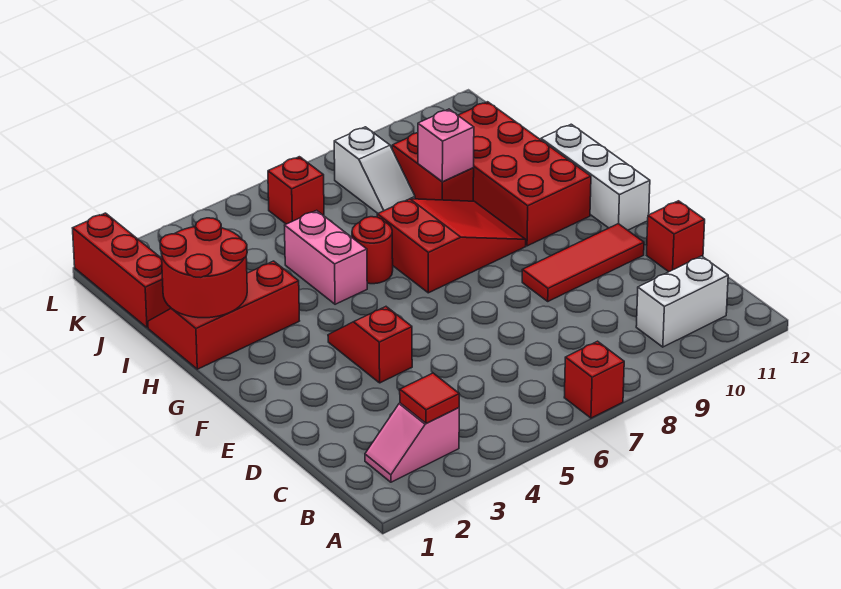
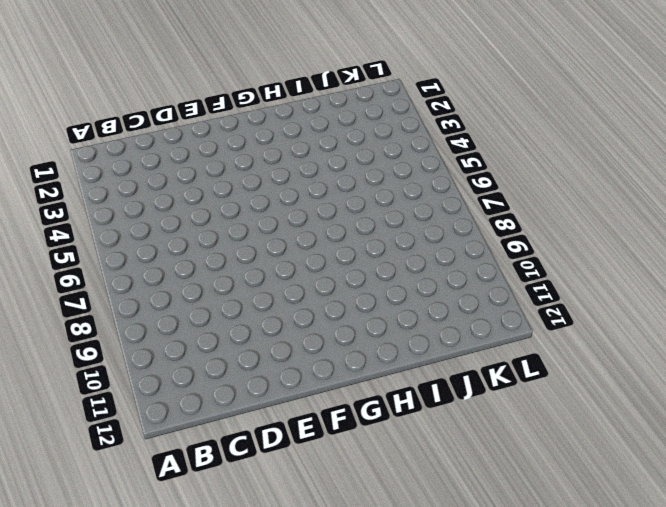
none -> red 1x1 brick [564,341,624,418]
none -> pink 1x2 slope [365,403,459,482]
none -> white 1x2 brick [636,256,728,347]

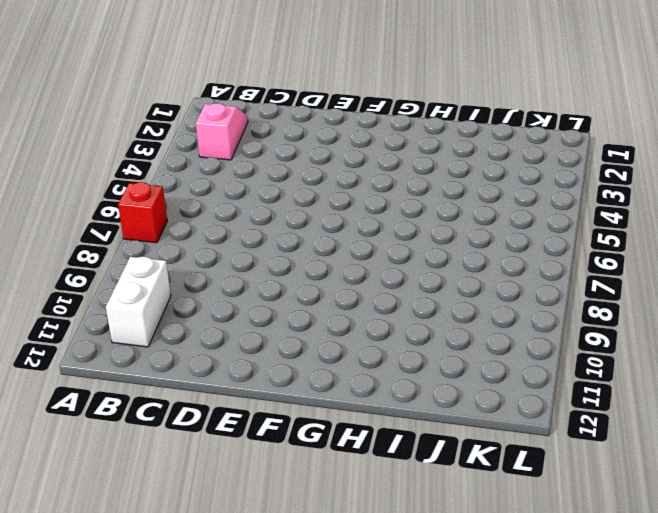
none -> red 1x1 brick [647,201,705,272]
none -> red 1x2 slope [328,307,412,383]
none -> red 1x3 tile [522,224,644,301]

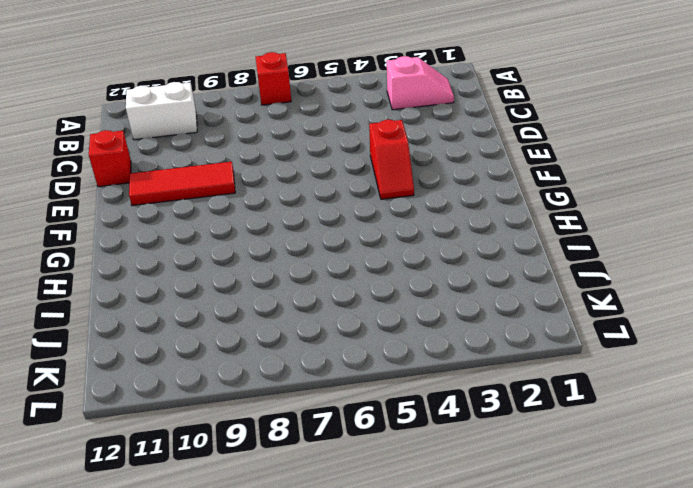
none -> white 1x3 brick [541,124,650,230]
none -> red 2x3 slope [377,199,526,293]
none -> red 2x4 brick [458,102,591,246]

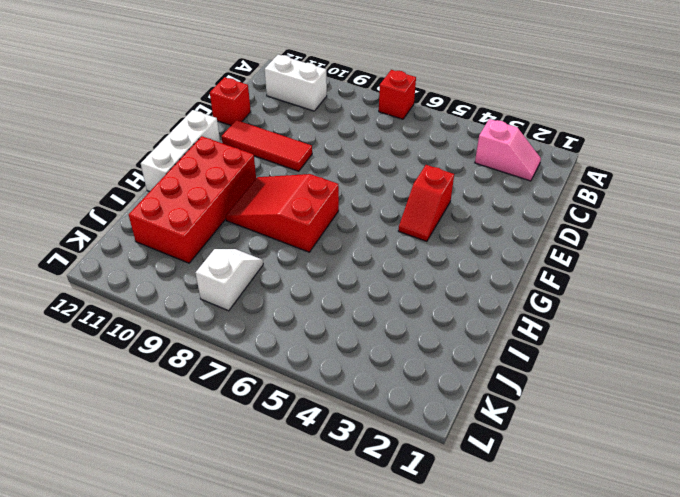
none -> red 2x3 slope [148,261,299,369]
none -> pink 1x2 brick [285,210,367,304]
none -> red 1x1 round brick [352,217,393,284]

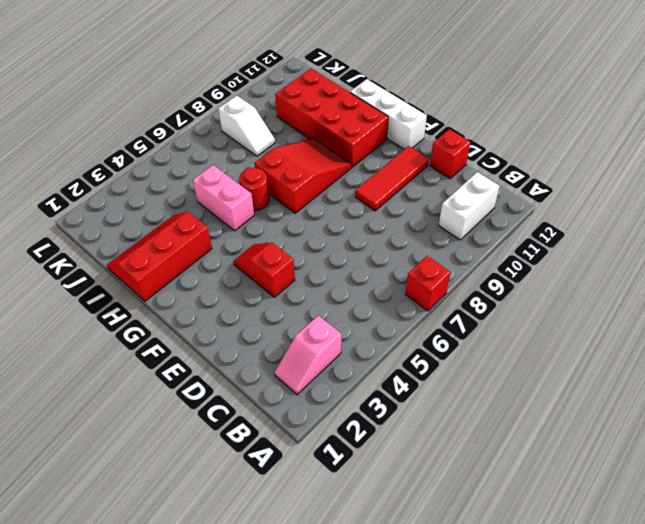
none -> red 1x2 brick [392,133,474,201]
none -> red 1x3 brick [73,213,171,328]
none -> red 1x1 brick [268,157,324,224]

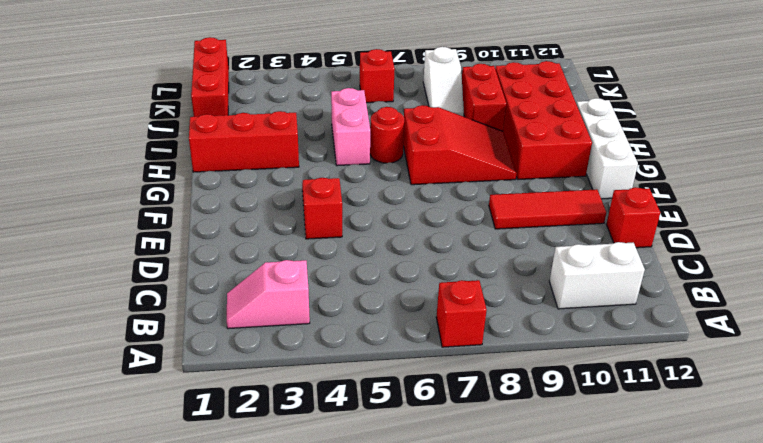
none -> red 1x1 tile [400,373,459,423]
none -> red 2x2 round brick [160,218,247,318]
none -> pink 1x1 brick [418,109,474,182]

